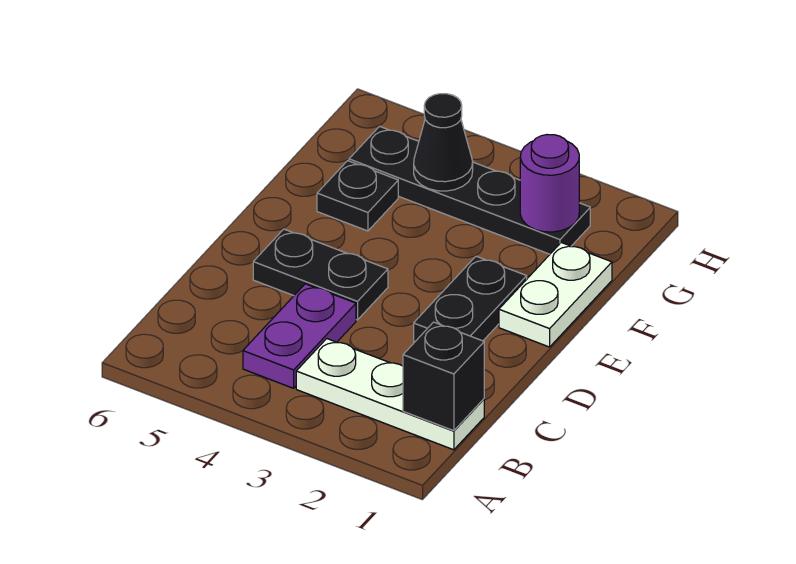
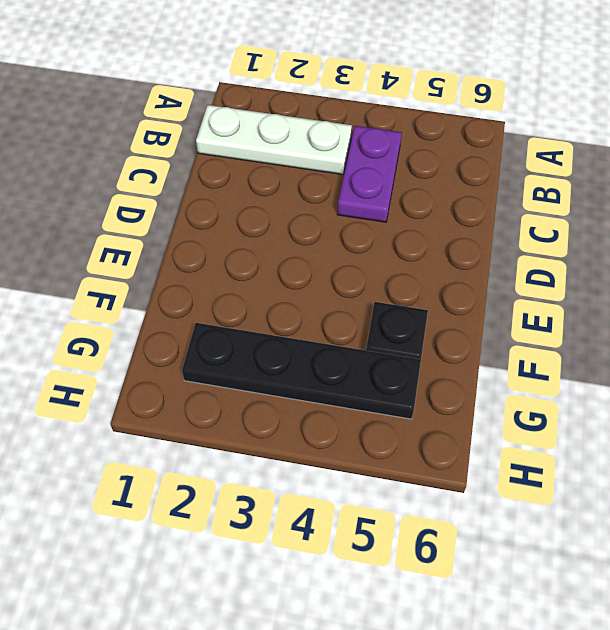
none -> black 1x2 plate [414,256,527,342]
none -> black 1x2 plate [253,229,388,320]

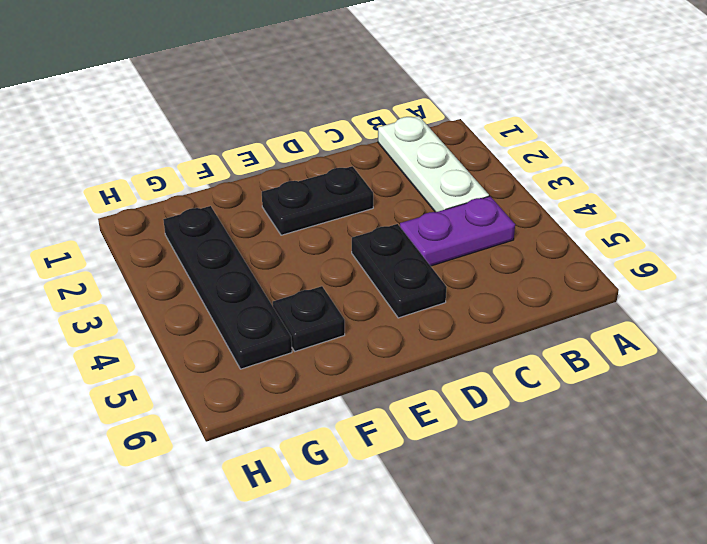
none -> white 1x2 plate [499,243,612,347]
none -> black 1x1 brick [403,322,484,431]

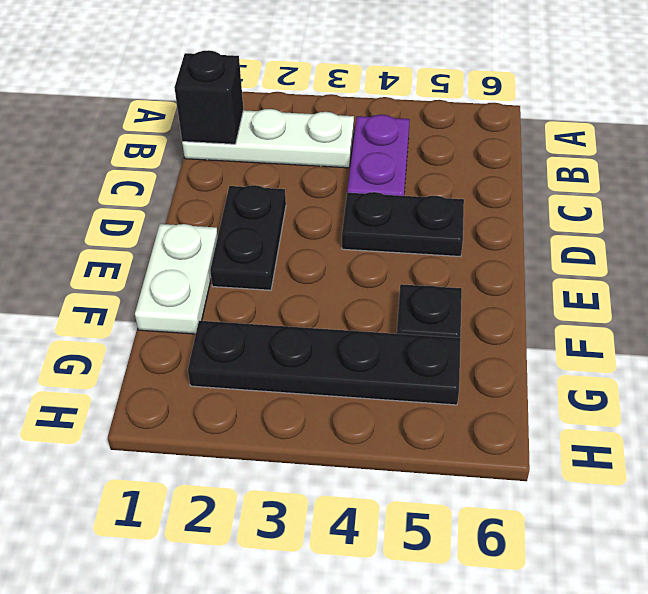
none -> purple 1x1 round brick [520,135,579,232]
none -> black 1x1 cone [414,94,473,191]

